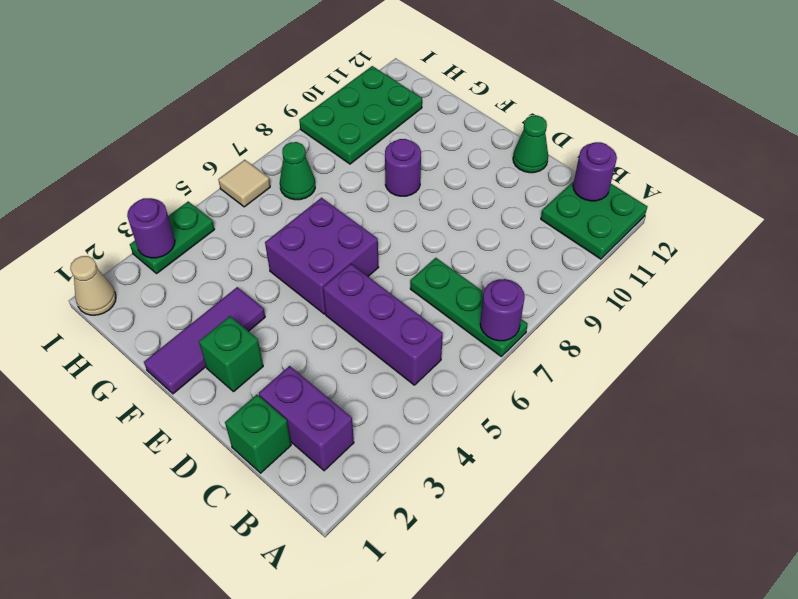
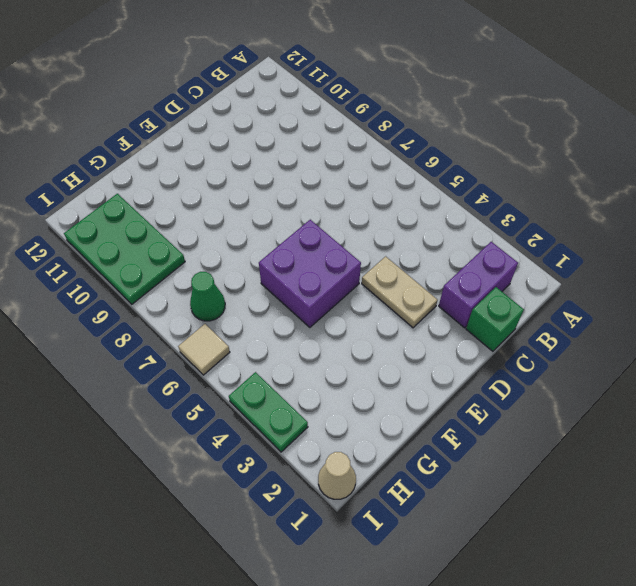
tan 1x2 plate [362,256,438,328] -> none
none -> green 1x3 plate [410,258,528,356]
none -> green 2x2 plate [541,181,648,259]
none -> purple 1x3 brick [323,264,443,385]

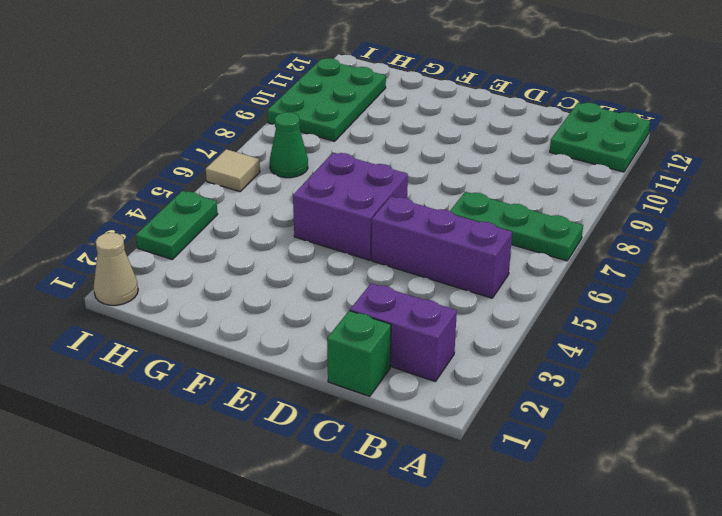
none -> green 1x1 cone [513,116,548,173]
none -> green 1x1 brick [199,316,263,392]
none -> purple 1x3 tile [144,287,265,394]

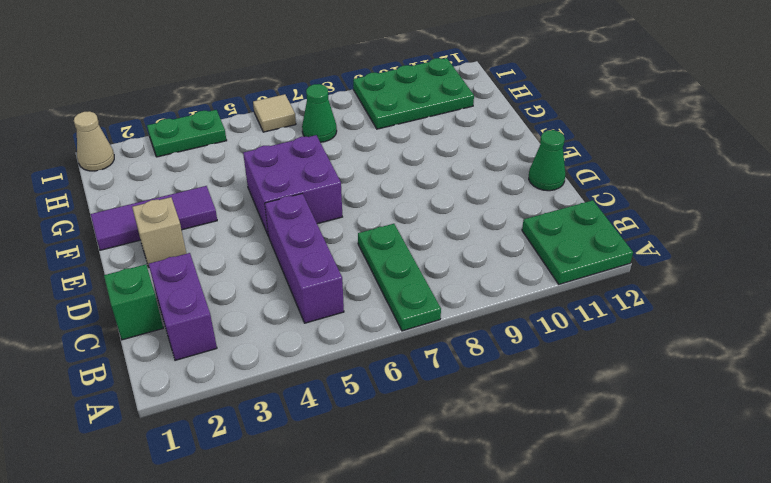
tan 1x1 brick [132,197,186,267] -> green 1x1 brick [199,316,263,392]
none -> purple 1x1 round brick [385,139,421,196]
none -> purple 1x1 round brick [480,279,525,341]
none -> purple 1x1 round brick [573,142,617,201]

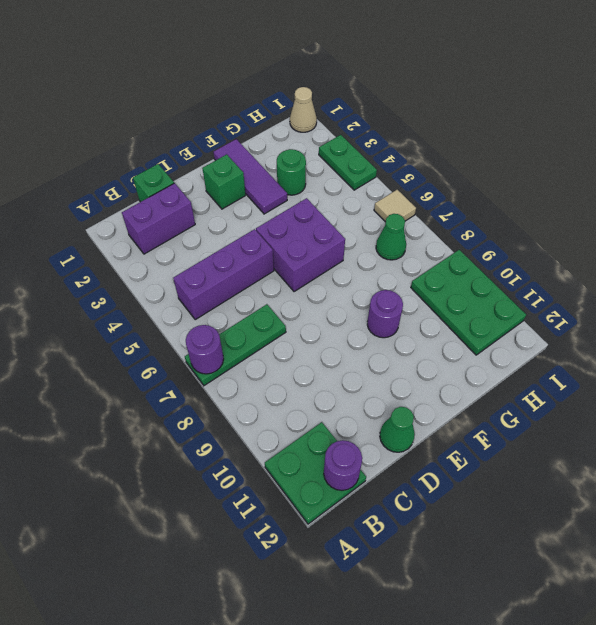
green 1x1 round brick [277,149,306,195] -> none
none -> purple 1x1 round brick [127,198,175,258]

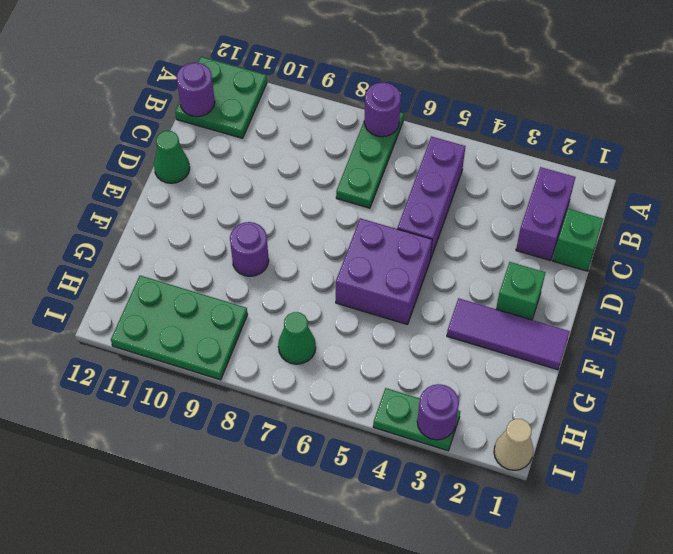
none -> tan 1x1 tile [218,160,270,207]

